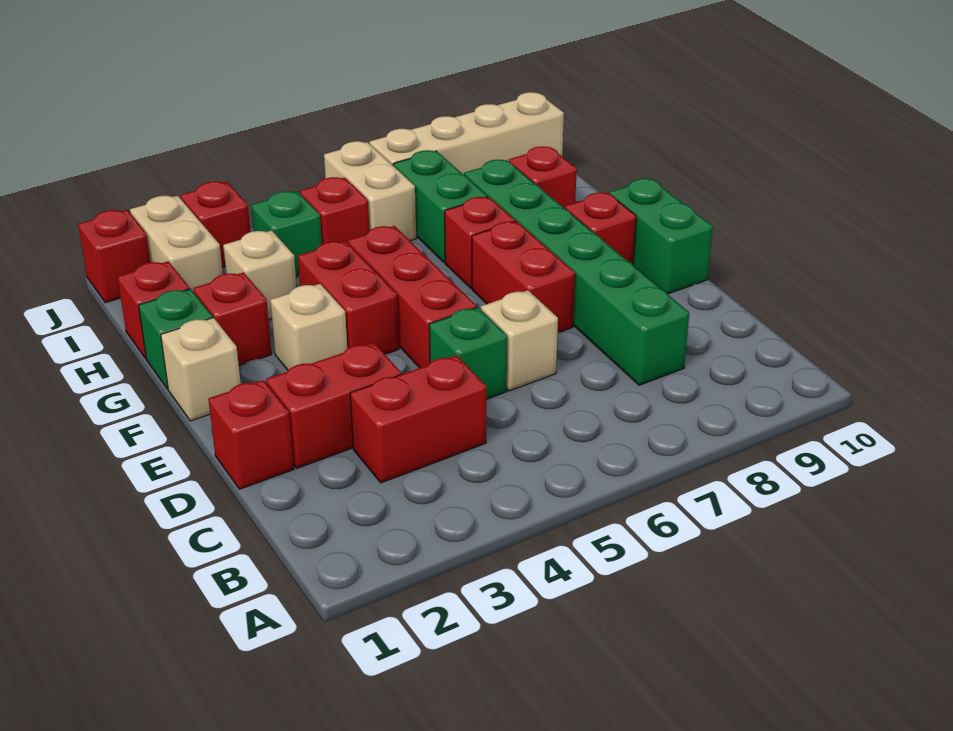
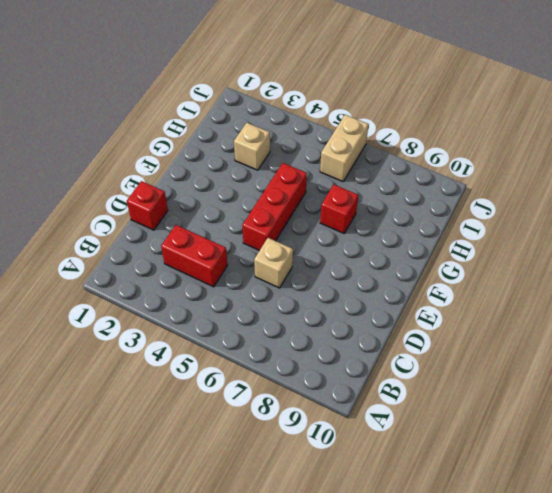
none -> green 1x6 brick [464,160,689,385]
none -> red 1x2 brick [266,343,401,468]
none -> green 1x1 brick [429,307,507,399]

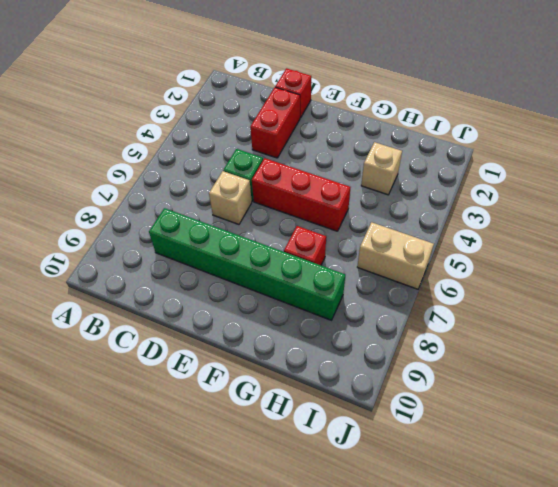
none -> red 1x2 brick [350,355,486,483]
none -> red 1x2 brick [472,221,575,333]
none -> green 1x2 brick [609,179,713,294]

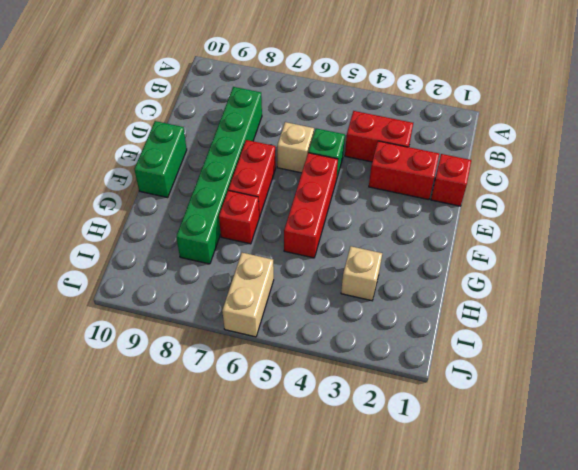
none -> tan 1x1 brick [161,318,241,421]
none -> tan 1x1 brick [270,284,347,370]
none -> red 1x2 brick [298,241,399,354]

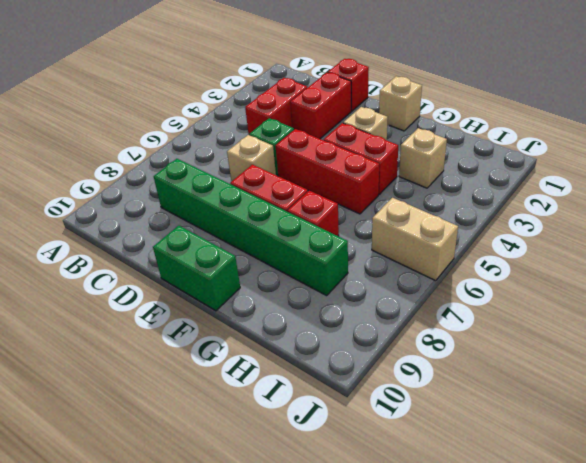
none -> red 1x1 brick [565,193,636,264]
none -> green 1x1 brick [139,289,213,389]
none -> red 1x1 brick [193,272,272,365]

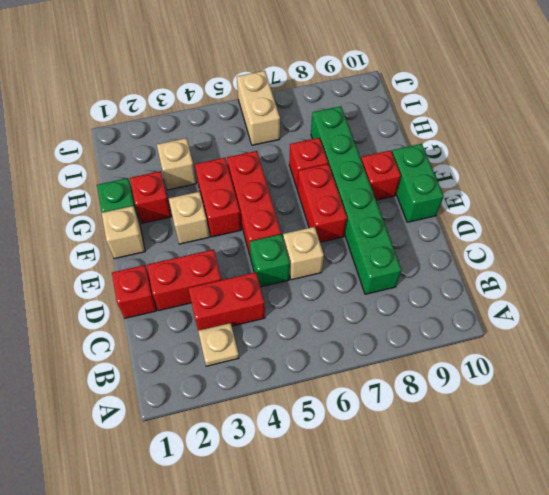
tan 1x1 plate [198,323,239,366] -> none
none -> red 1x1 brick [118,261,190,359]
none -> green 1x2 brick [393,150,487,263]
none -> red 1x1 brick [509,147,577,208]

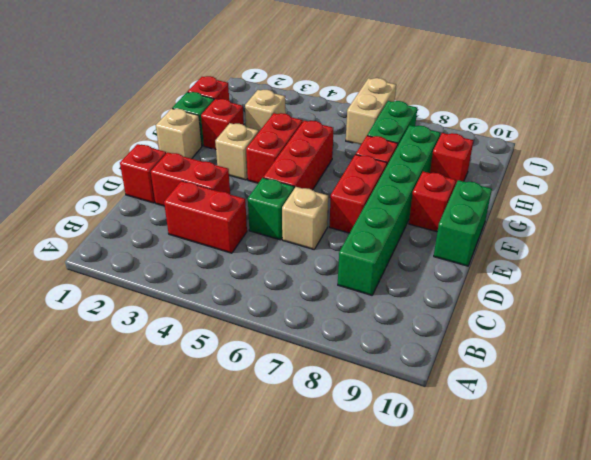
none -> tan 1x2 brick [130,196,223,292]
none -> green 1x1 brick [251,191,322,277]
none -> red 1x1 brick [300,177,369,244]

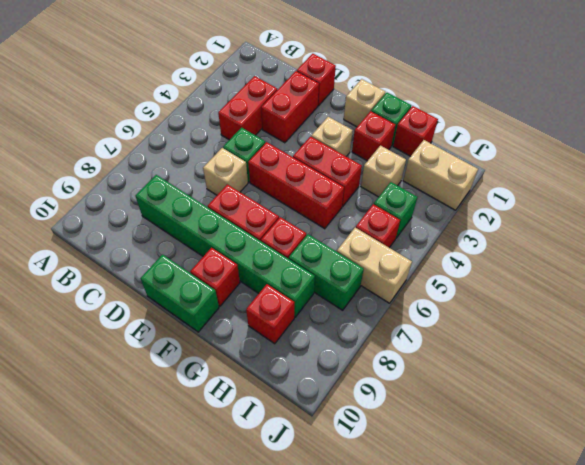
none -> red 1x1 brick [78,210,150,303]
none -> red 1x1 brick [180,182,250,267]
none -> tan 1x4 brick [369,92,564,175]

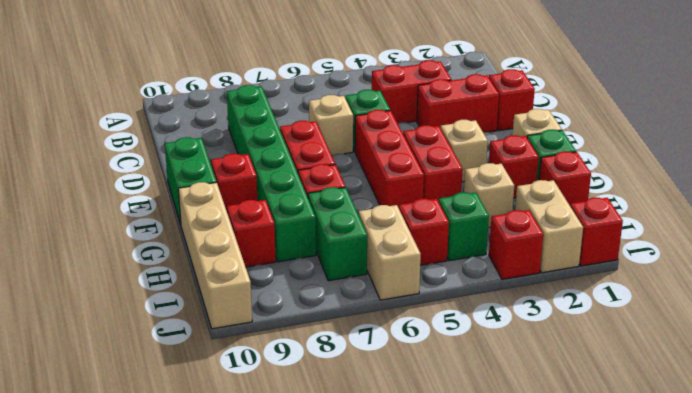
tan 1x4 brick [178,182,252,329] -> tan 1x4 brick turned to [369,92,564,175]

